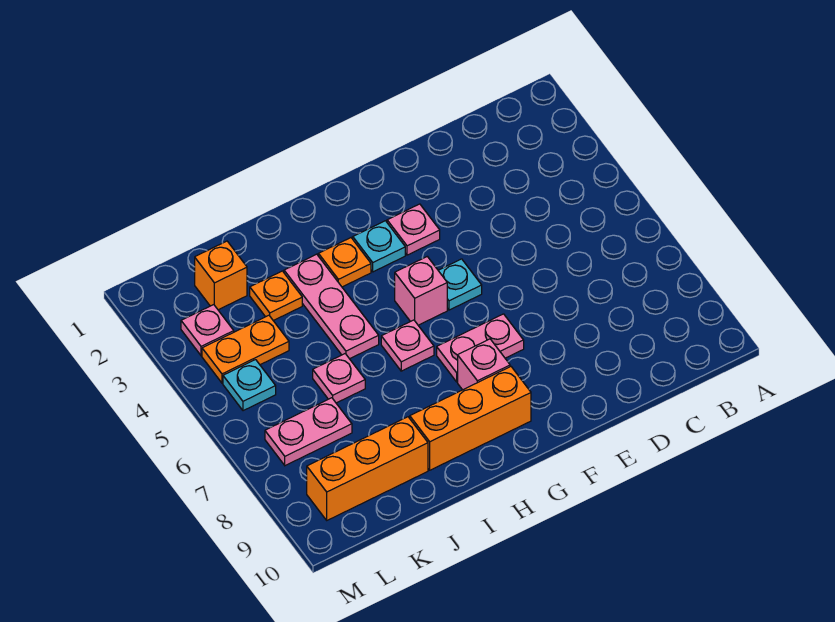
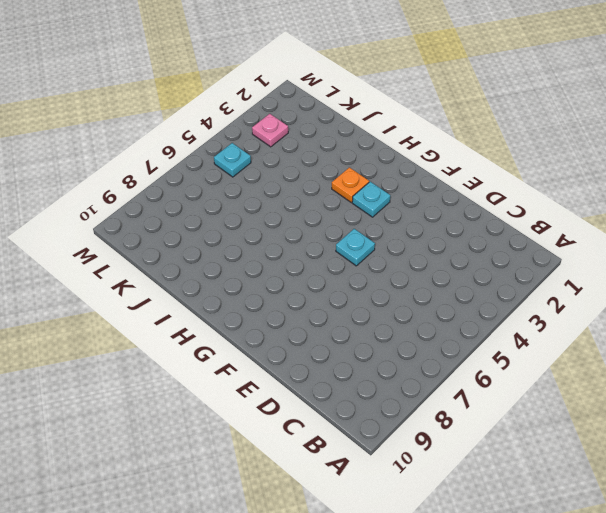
none -> pink 1x1 plate [387,204,440,255]
none -> pink 1x2 plate [437,314,524,382]
none -> pink 1x1 brick [395,257,447,325]

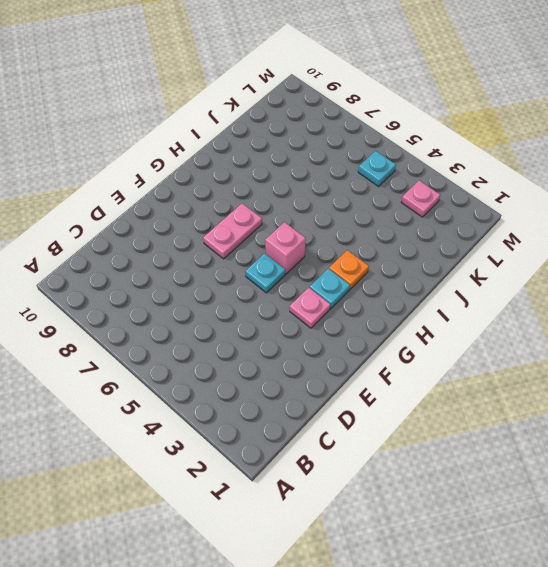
none -> pink 1x1 brick [458,339,510,390]
none -> orange 1x3 brick [410,367,531,470]
none -> pink 1x1 plate [381,320,434,371]

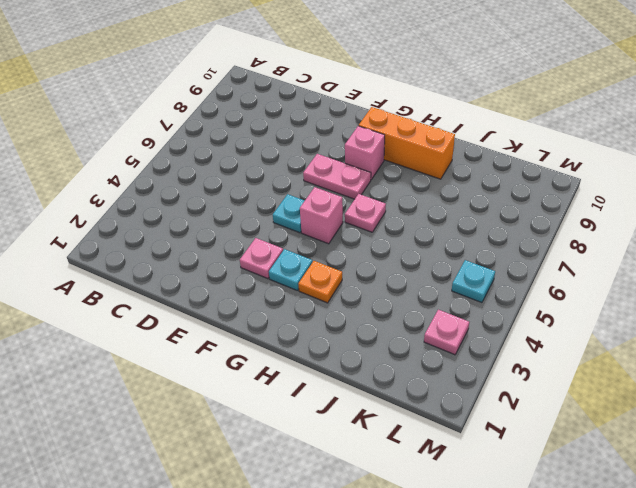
none -> pink 1x3 plate [284,254,379,359]
none -> orange 1x1 plate [250,271,302,321]
none -> pink 1x1 plate [313,354,365,403]

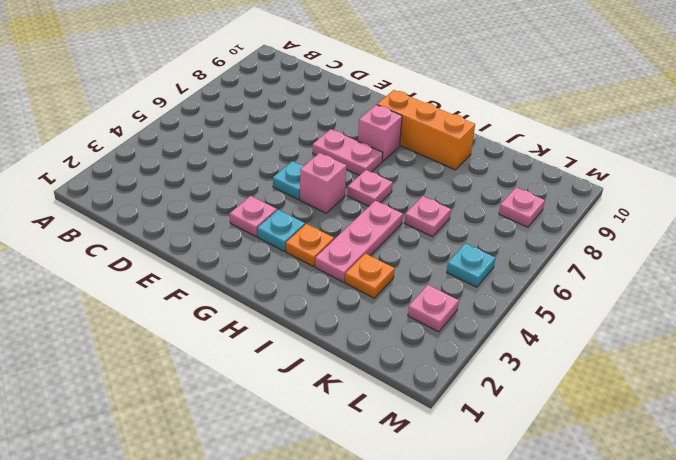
pink 1x1 plate [499,188,545,227] -> none
none -> orange 1x3 brick [307,417,428,520]
none -> orange 1x1 brick [195,241,247,310]
none -> orange 1x2 plate [202,315,289,383]

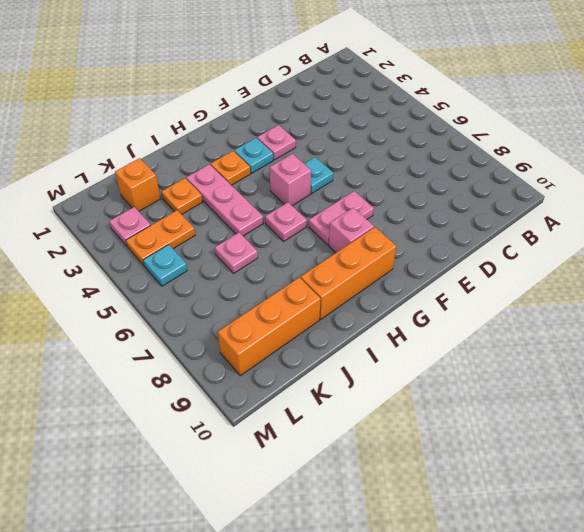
none -> pink 1x2 plate [265,398,352,466]

